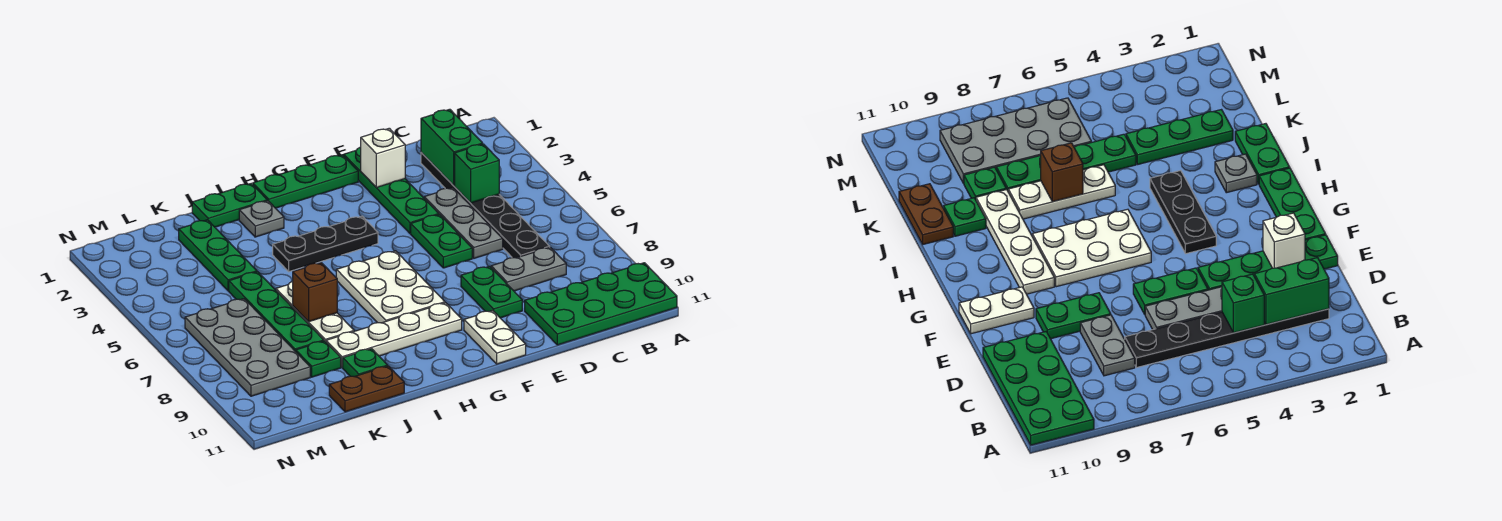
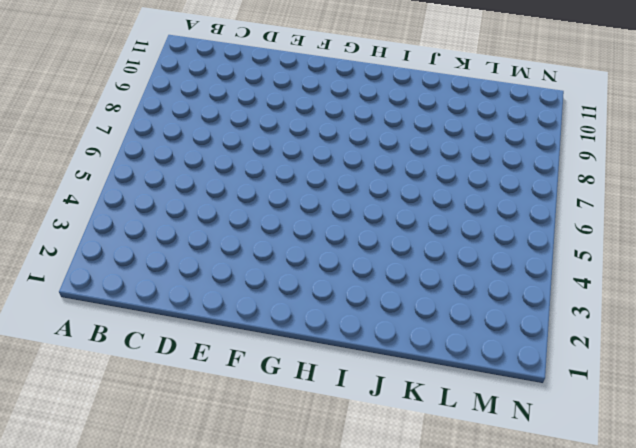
none -> green 2x4 plate [525,263,677,345]
none -> black 1x6 plate [421,153,550,258]
none -> grey 1x2 plate [491,247,566,291]

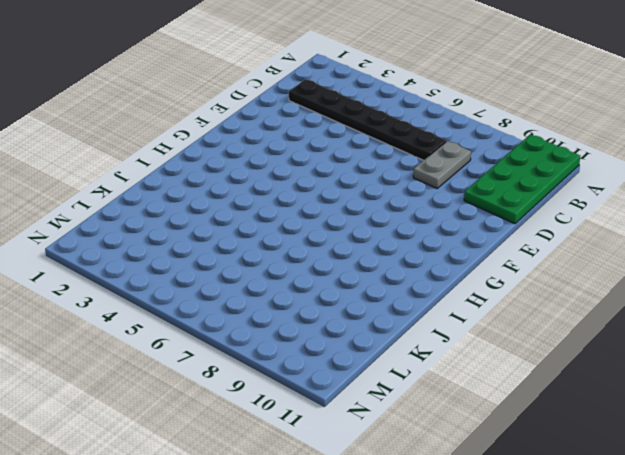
none -> grey 1x3 plate [424,188,503,258]
none -> green 1x4 plate [344,147,439,233]
none -> green 1x2 plate [411,214,472,268]

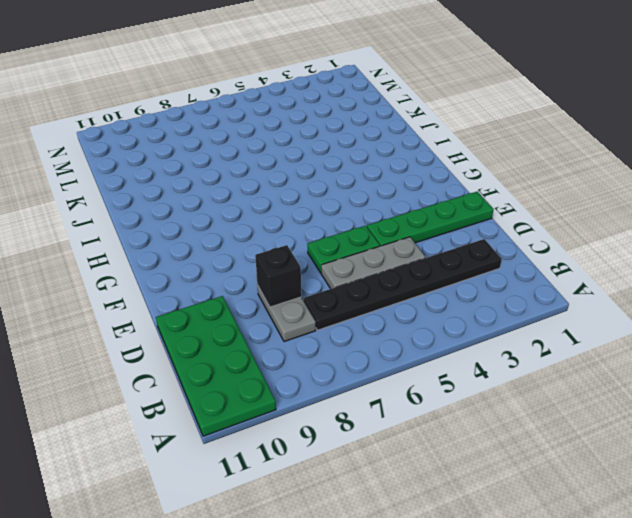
black 1x1 brick [255,245,301,307] -> none
none -> green 1x2 plate [461,266,522,318]
none -> green 1x3 plate [253,155,358,208]
none -> white 1x2 plate [464,310,526,364]

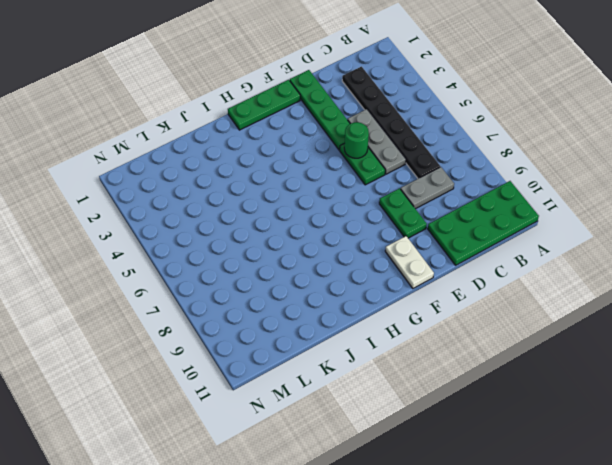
green 1x1 round brick [344,122,369,158] -> none
none -> black 1x3 plate [273,216,378,272]
none -> white 2x3 plate [336,251,445,323]
none -> white 1x4 plate [326,303,462,368]

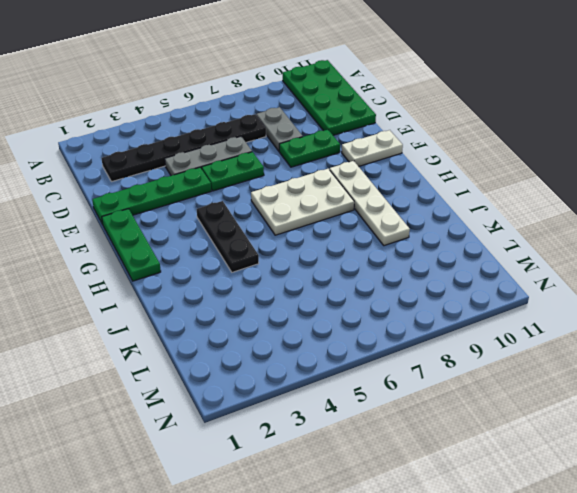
none -> green 1x2 plate [192,183,267,227]
none -> grey 1x1 plate [239,201,284,237]
none -> white 1x3 plate [276,281,354,342]

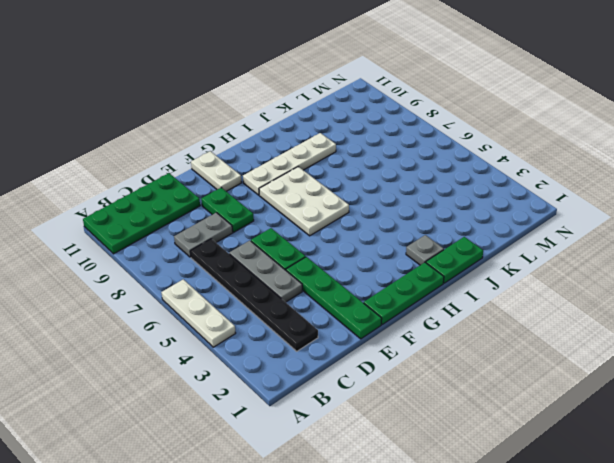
white 1x3 plate [161,279,236,347] -> white 1x3 plate moved to [276,281,354,342]
none -> black 1x3 plate [273,216,378,272]
none -> green 1x1 plate [343,349,388,377]
none -> brown 1x2 plate [329,366,404,412]

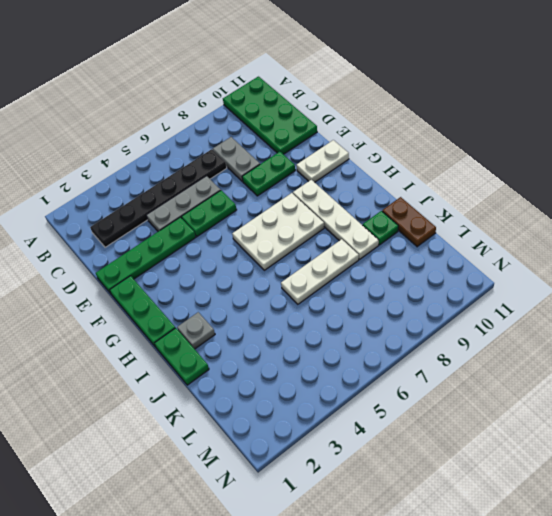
none -> black 1x3 plate [273,216,378,272]
none -> green 1x3 plate [179,220,257,291]
none -> green 1x4 plate [229,272,324,352]

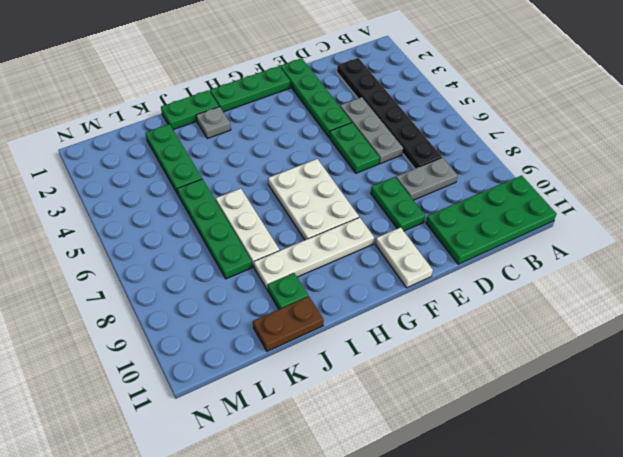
none -> black 1x3 plate [273,216,378,272]
none -> green 1x1 plate [296,341,341,377]
none -> grey 2x4 plate [185,299,310,396]

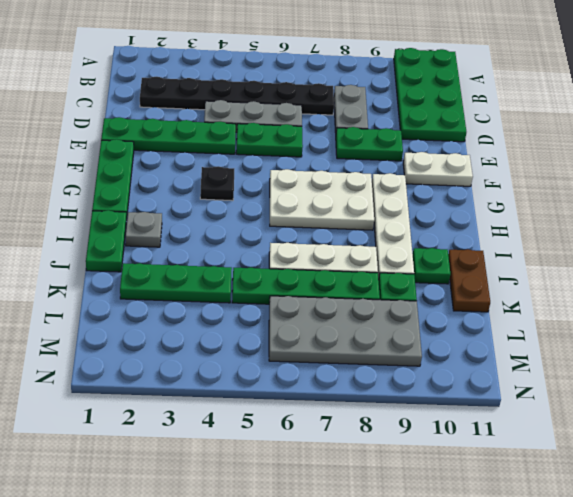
black 1x1 plate [200,166,234,201] -> black 1x3 plate [273,216,378,272]
none -> green 1x2 brick [421,109,483,186]
none -> green 1x1 brick [455,144,499,203]
none -> white 1x1 brick [361,128,405,188]

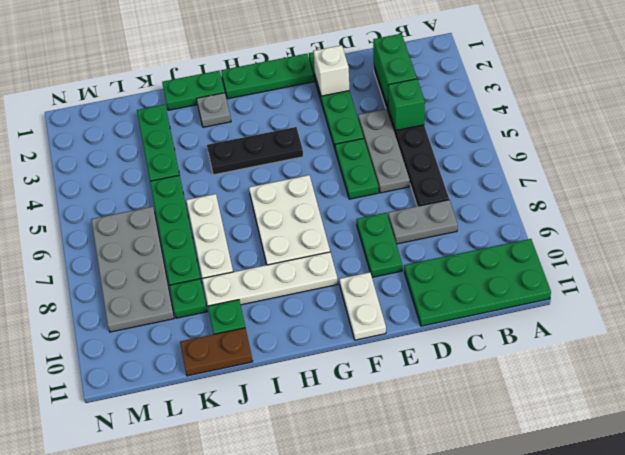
none -> brown 1x1 brick [293,263,337,322]

